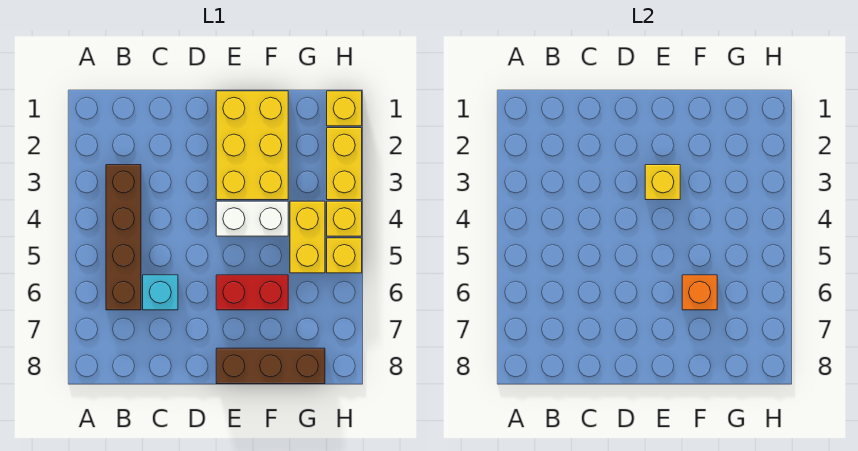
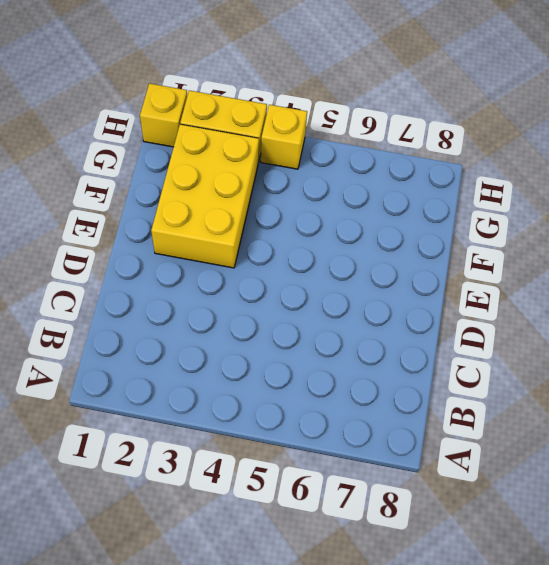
yellow 2x3 brick [151,124,259,268] -> yellow 2x3 brick turned to [216,91,288,200]
none -> brown 1x4 brick [106,165,141,310]
none -> cyan 1x1 brick [143,275,178,310]
none -> white 1x2 brick [216,201,288,236]

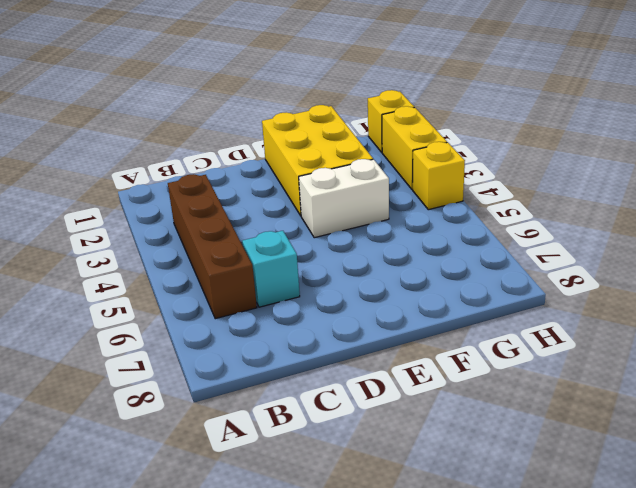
none -> red 1x2 brick [216,275,288,310]
none -> brown 1x3 brick [216,348,325,384]
none -> yellow 1x2 brick [290,201,325,273]

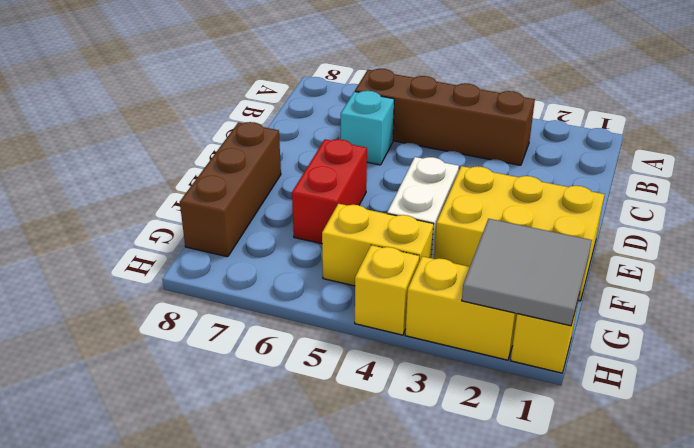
grey 2x2 tile [462,219,592,326] -> none
none -> yellow 1x1 brick [327,238,362,273]
none -> yellow 1x1 brick [645,165,680,200]
none -> orange 1x1 brick [682,275,717,310]

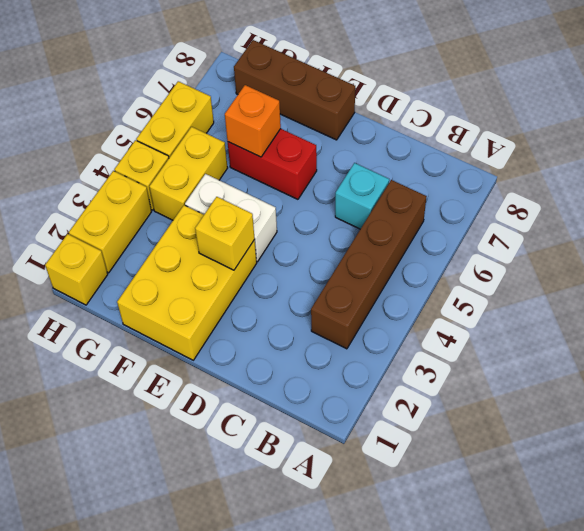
yellow 1x2 brick [136,81,214,158] -> yellow 1x1 brick [327,238,362,273]

